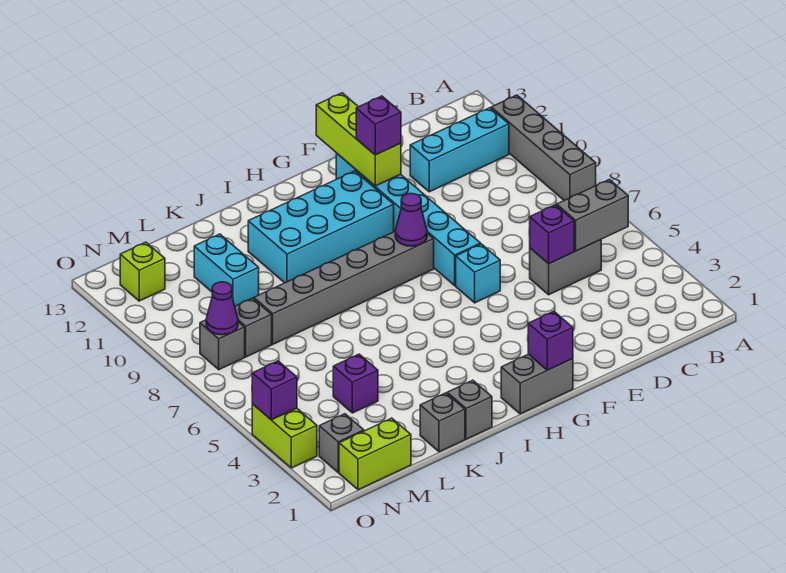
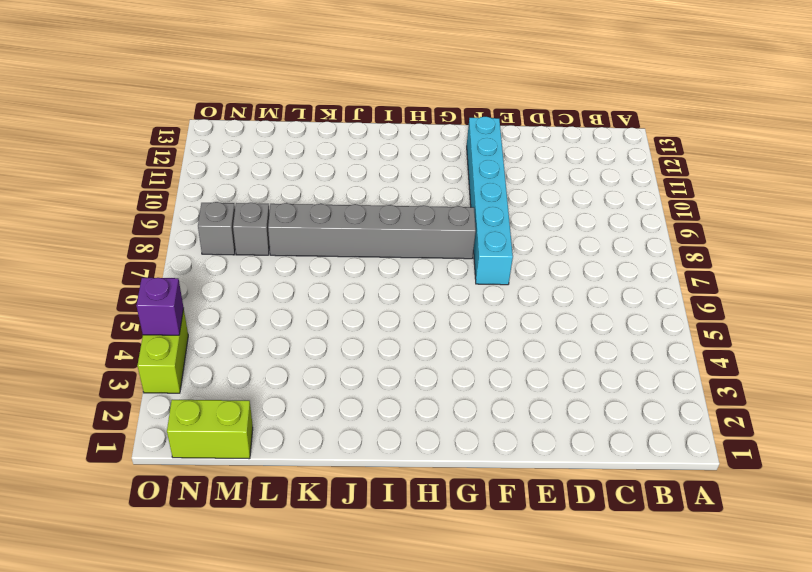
none -> grey 1x4 brick [491,95,596,200]
none -> cyan 1x3 brick [410,108,509,192]
none -> grey 1x2 brick [530,240,601,295]

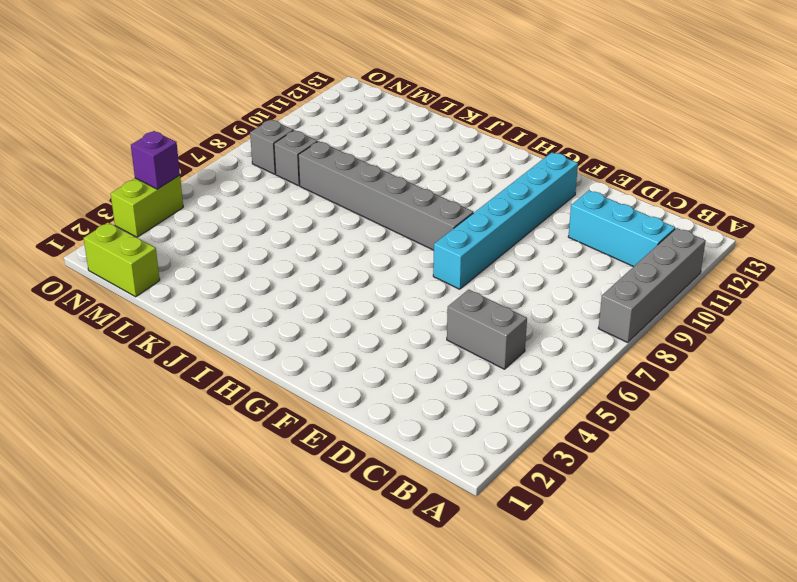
none -> cyan 1x1 brick [456,244,500,303]
none -> grey 1x2 brick [501,354,573,414]
none -> cyan 2x4 brick [248,171,394,283]

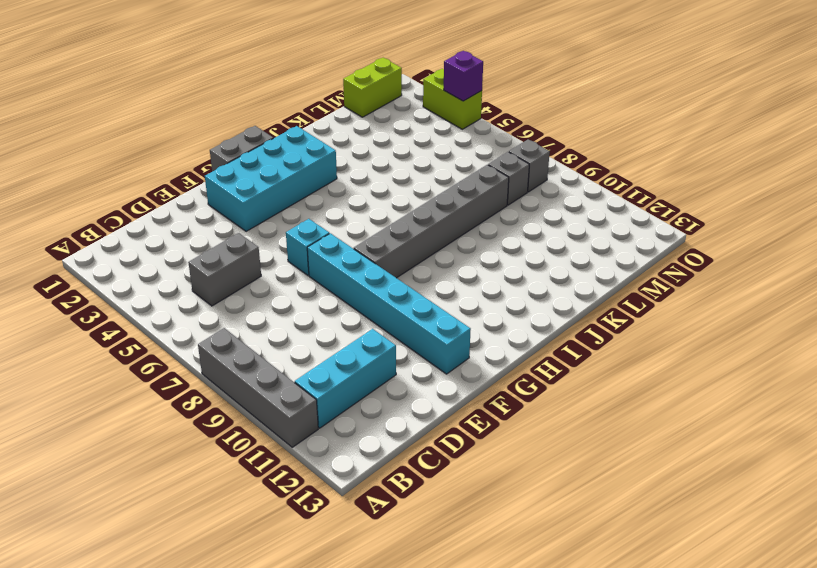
cyan 2x4 brick [205,126,337,231] -> cyan 2x4 brick moved to [248,171,394,283]
none -> grey 1x1 brick [447,380,492,439]
none -> grey 1x1 brick [420,393,465,452]
none -> purple 1x1 brick [333,354,378,413]

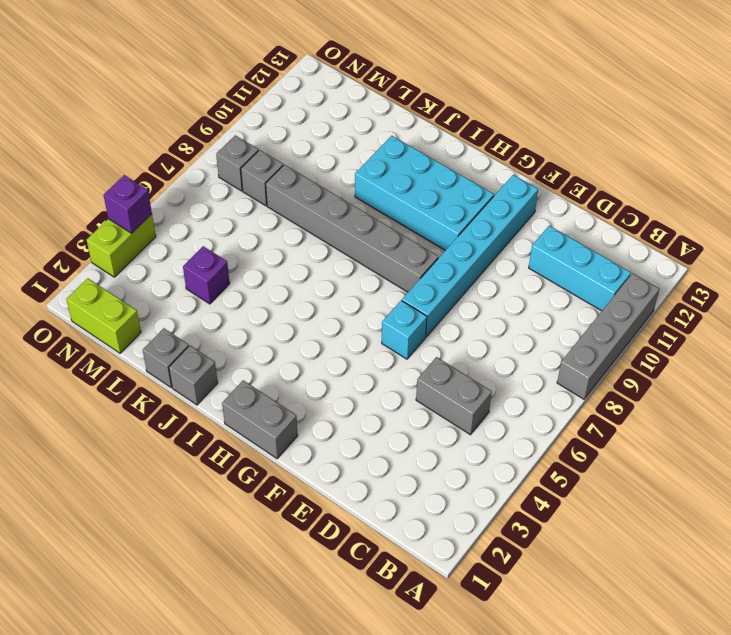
none -> cyan 1x2 brick [194,234,259,306]
none -> grey 1x1 brick [319,414,364,472]
none -> lime 1x1 brick [120,242,165,301]

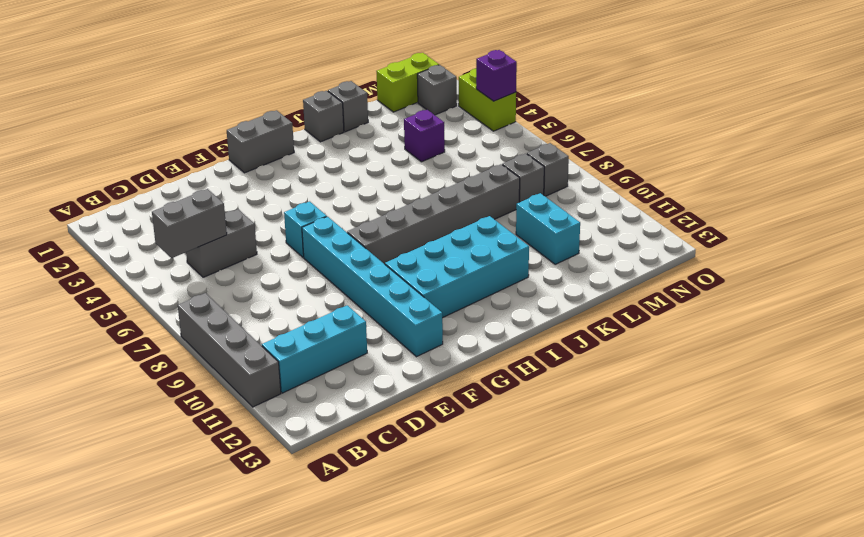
none -> lime 1x1 brick [120,242,165,301]
none -> purple 1x1 brick [529,205,574,264]
none -> lime 1x3 brick [316,93,401,186]

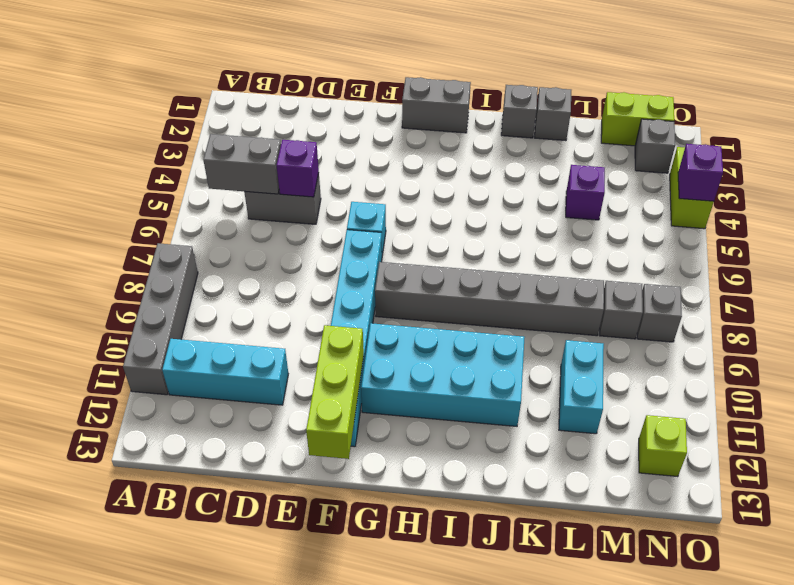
none -> purple 1x1 brick [528,311,573,370]
none -> purple 1x1 cone [395,194,427,246]
none -> purple 1x1 cone [206,282,238,335]

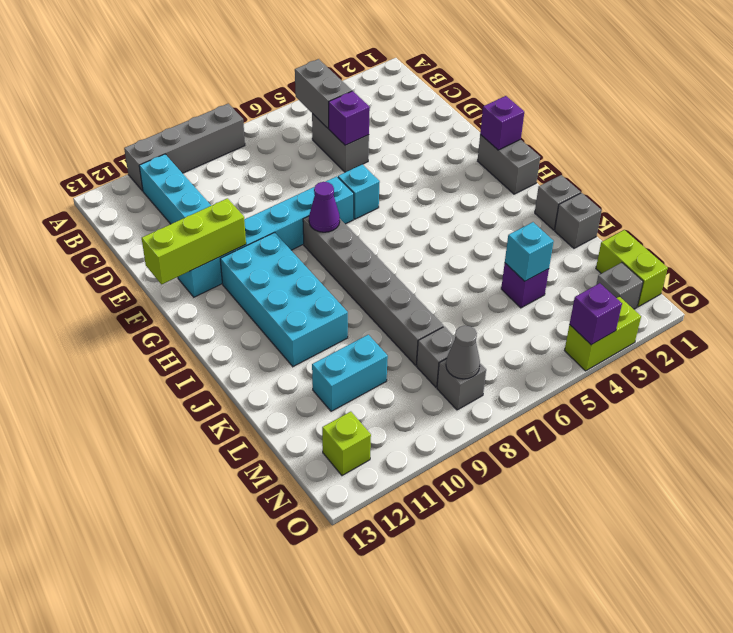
cyan 1x1 brick [505,222,554,281] -> none
grey 1x1 cone [446,326,480,379] -> purple 1x1 cone [206,282,238,335]
none -> purple 1x1 brick [356,96,401,155]

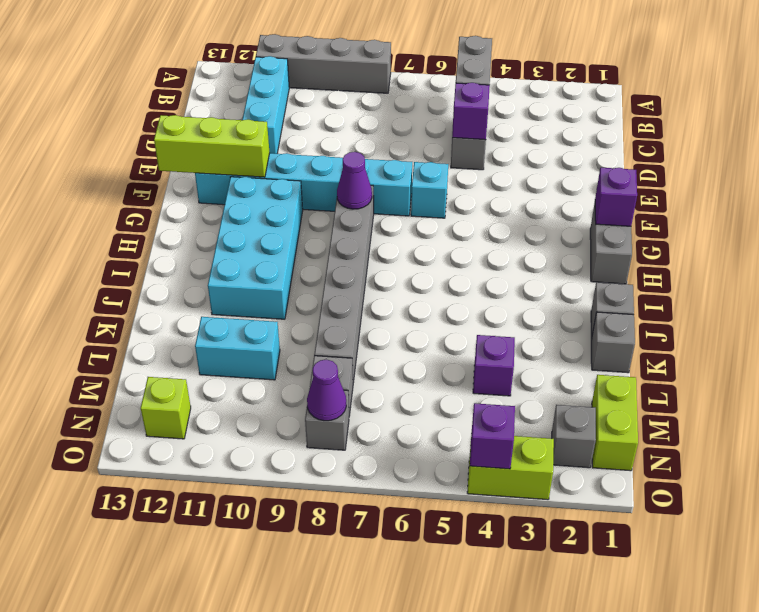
none -> purple 1x1 brick [356,96,401,155]

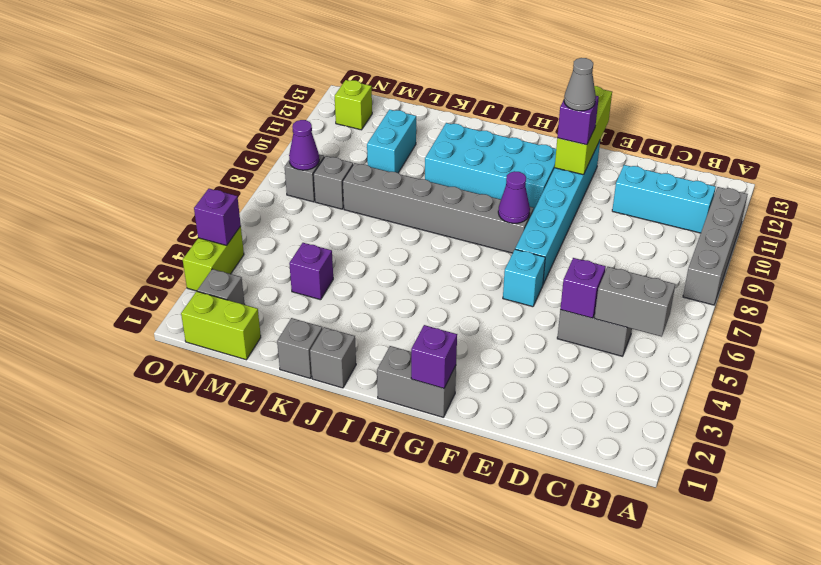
grey 1x1 cone [564,58,596,111] -> none

